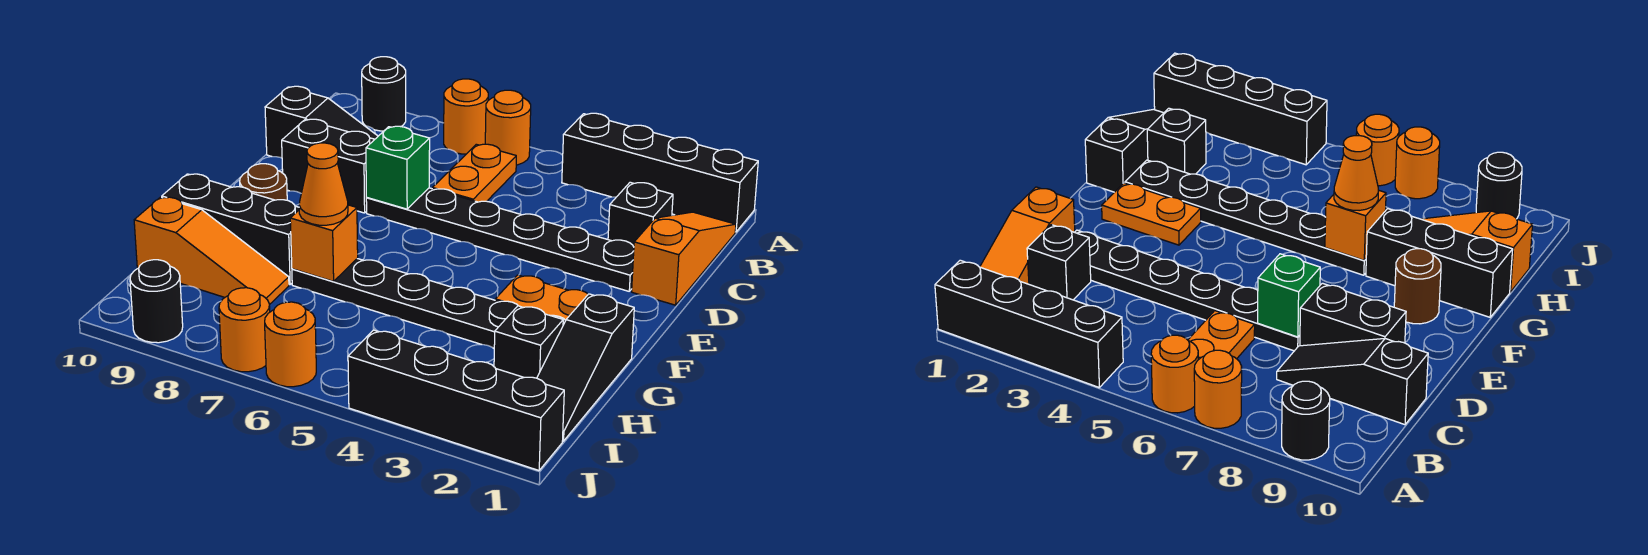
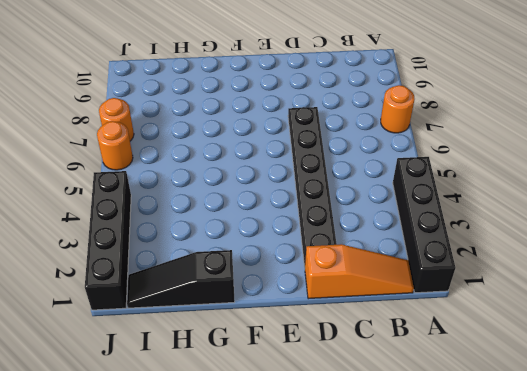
none -> orange 1x1 round brick [485,90,531,165]
none -> black 1x1 round brick [362,57,406,131]
none -> orange 1x2 plate [432,144,516,202]

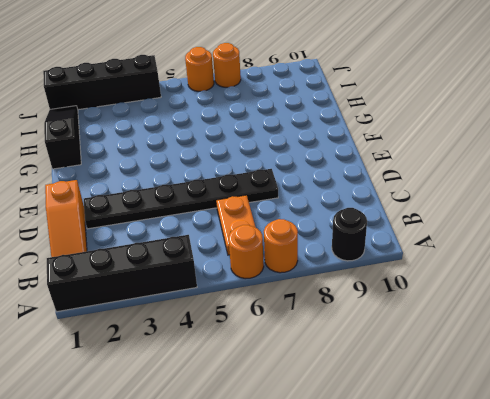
none -> black 1x1 brick [608,182,673,247]
none -> black 1x3 slope [265,86,378,158]
none -> black 1x2 brick [282,119,375,213]

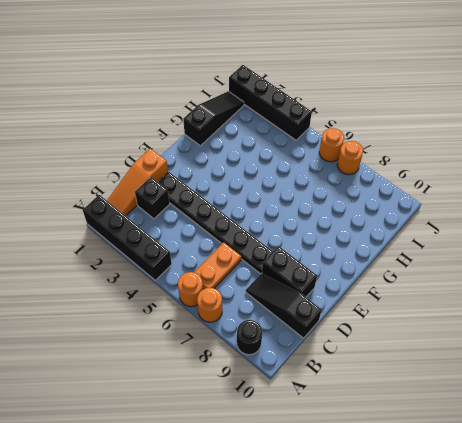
none -> orange 1x2 plate [495,275,588,320]
none -> brown 1x1 round brick [240,164,287,200]
none -> black 1x6 plate [292,259,566,348]

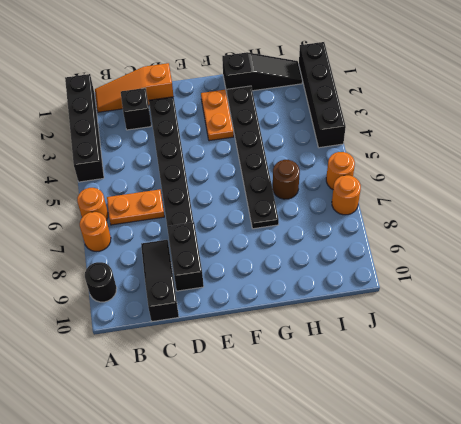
brown 1x1 round brick [273,160,300,199] -> brown 1x1 round brick moved to [240,164,287,200]
none -> black 1x3 brick [162,174,299,285]
none -> black 1x1 brick [494,306,563,378]
none -> orange 1x3 slope [134,197,289,305]

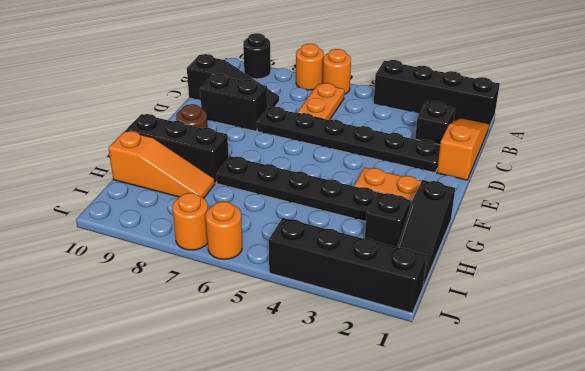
none -> black 1x1 round brick [130,260,183,343]
none -> green 1x1 brick [366,126,430,209]
none -> orange 1x1 brick [290,205,358,281]

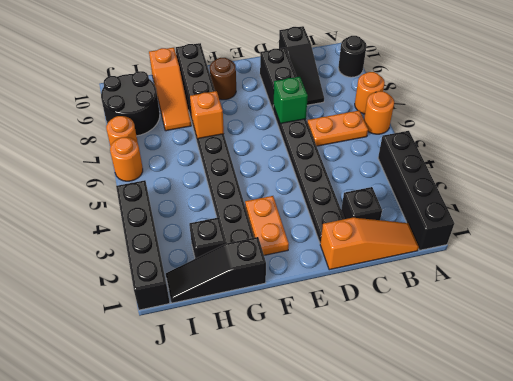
black 2x2 round brick [101,71,160,136] -> black 1x1 round brick [130,260,183,343]
none -> orange 1x1 cone [299,143,348,225]

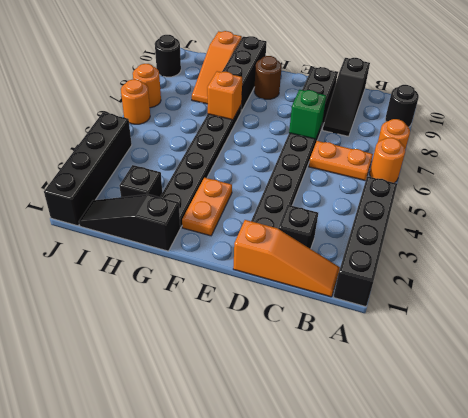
none -> orange 1x1 cone [299,143,348,225]

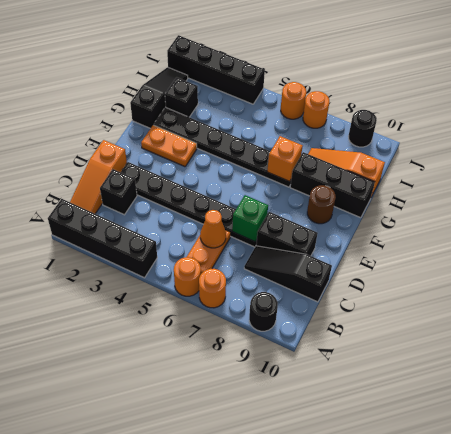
orange 1x1 cone [200,210,226,248] -> orange 1x1 cone moved to [299,143,348,225]

